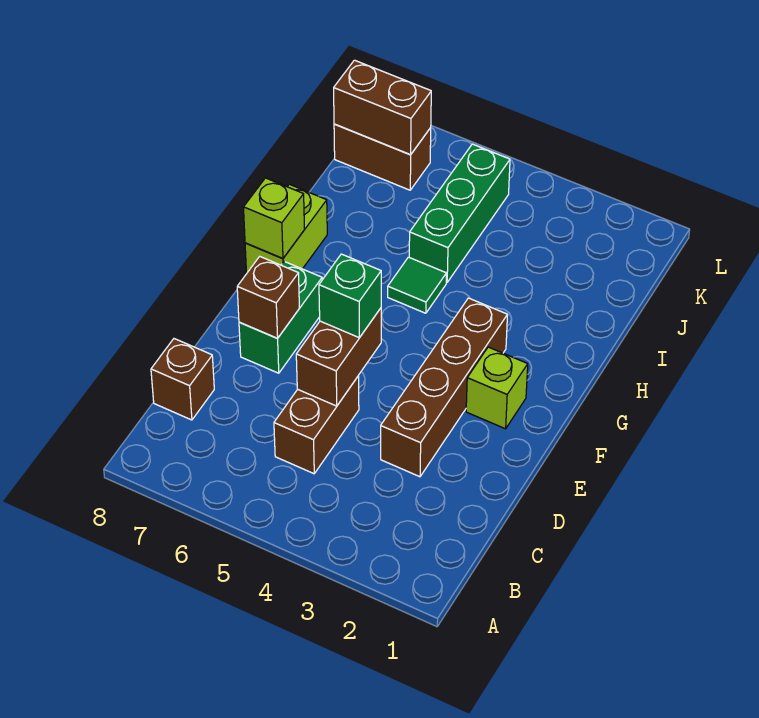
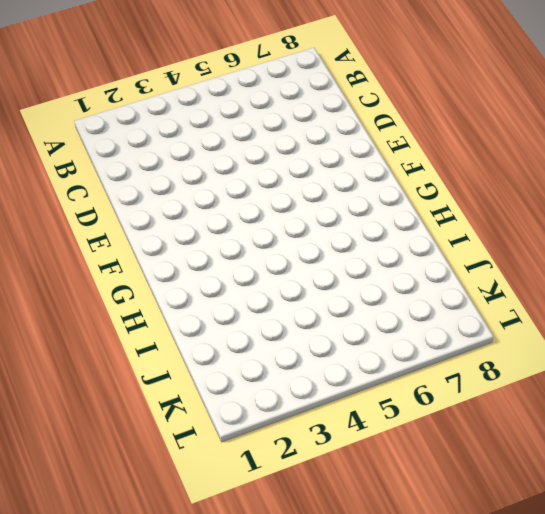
none -> brown 1x2 brick [274,376,359,474]
none -> brown 1x1 brick [151,339,214,420]
none -> brown 1x4 brick [381,298,507,477]

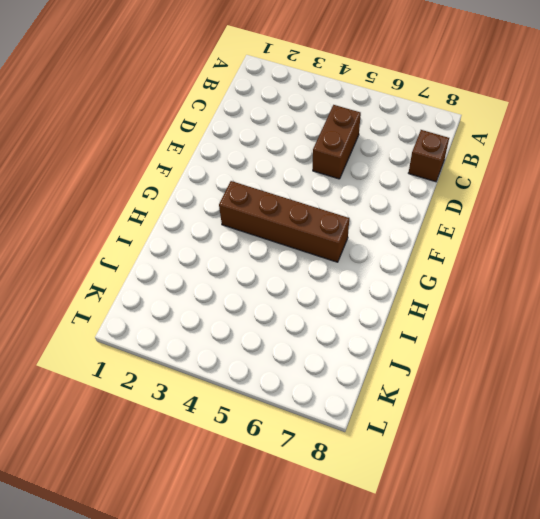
brown 1x4 brick [219,181,349,262] -> brown 1x4 brick turned to [381,298,507,477]
none -> green 1x2 brick [239,262,322,373]
none -> lime 1x1 brick [466,347,528,429]
none -> lime 1x2 brick [245,184,327,273]

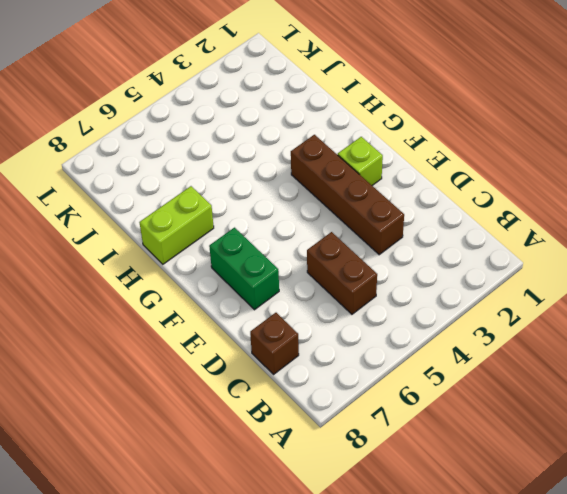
lime 1x2 brick [139,186,214,264] -> lime 1x2 brick turned to [245,184,327,273]
none -> green 1x1 tile [388,257,446,313]
none -> green 1x3 brick [409,144,510,282]
none -> brown 1x2 brick [334,124,431,190]

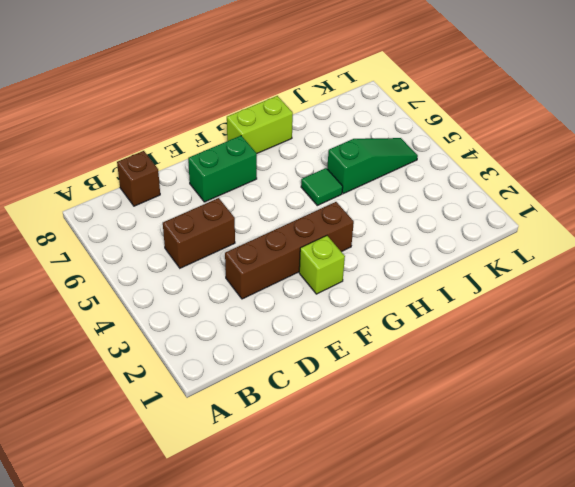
green 1x3 slope [327,138,418,194] -> green 1x3 brick [409,144,510,282]
none -> brown 1x2 brick [334,124,431,190]
none -> brown 1x2 brick [296,308,381,406]
none -> brown 1x1 brick [237,257,299,338]

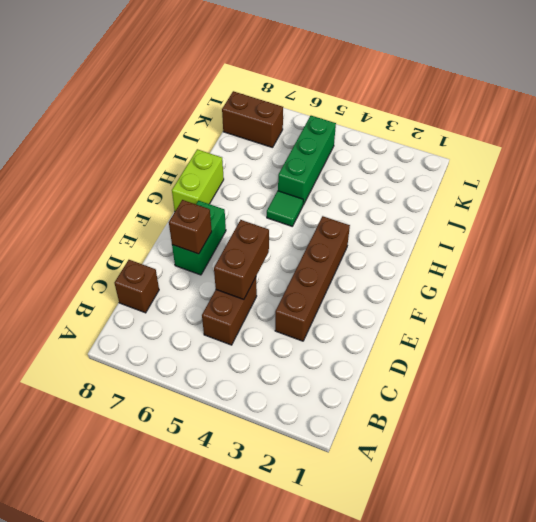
none -> lime 1x1 brick [466,347,528,429]
none -> lime 1x1 brick [244,178,305,259]
none -> brown 1x2 brick [334,60,431,155]

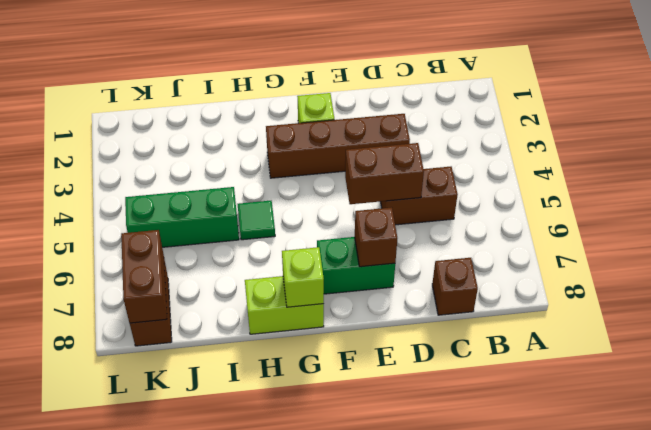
none -> green 1x1 brick [319,254,381,338]

